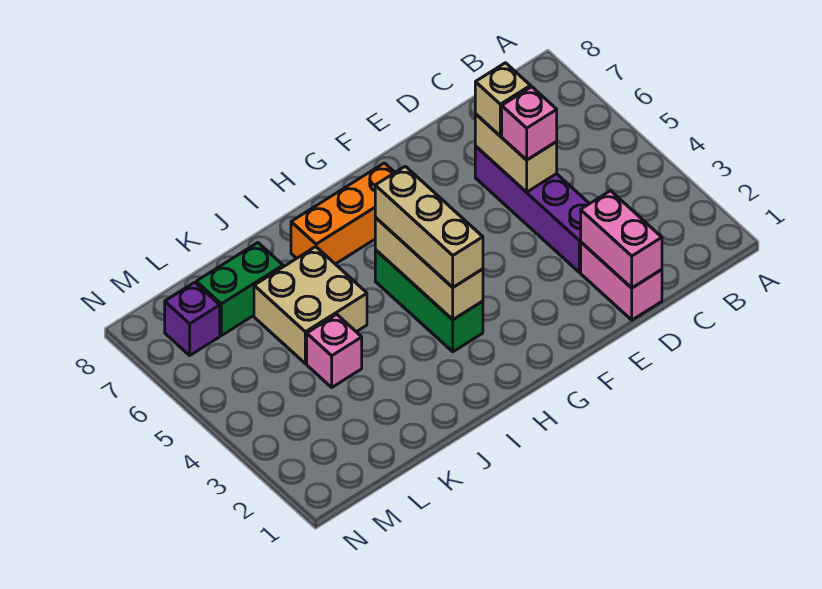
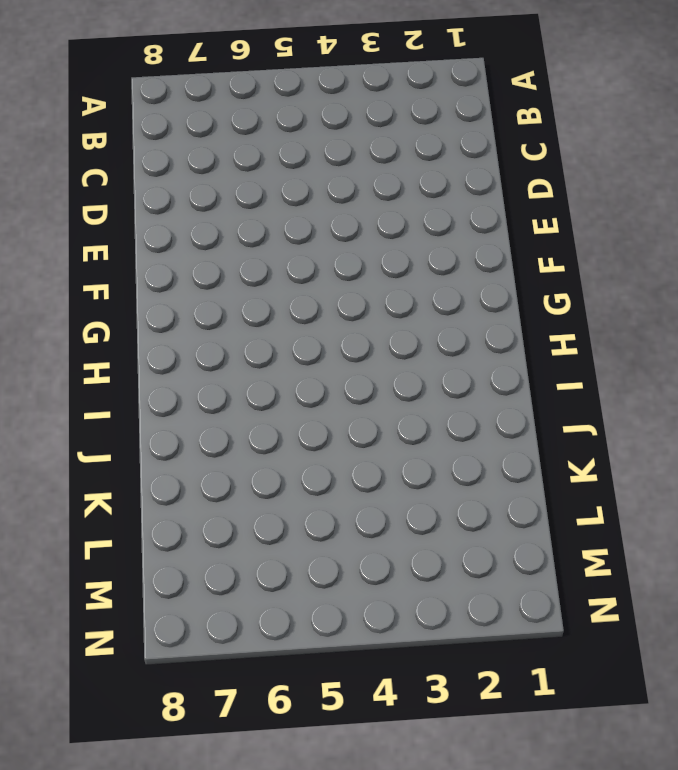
none -> pink 1x2 brick [581,242,662,320]
none -> purple 1x4 brick [475,146,589,272]
none -> orange 1x3 brick [291,163,395,264]

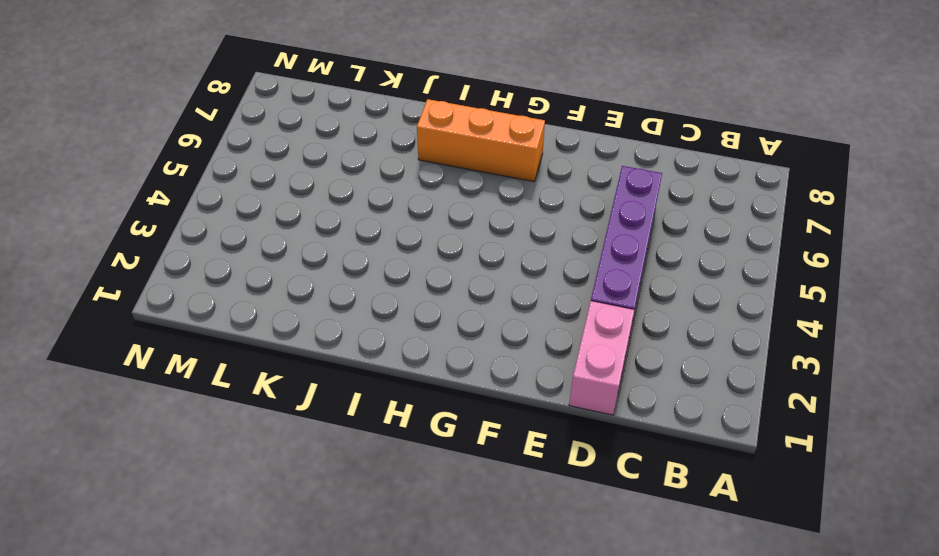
none -> green 1x3 brick [375,250,483,352]
none -> tan 2x2 brick [254,247,367,364]
none -> pink 1x1 brick [307,314,362,387]

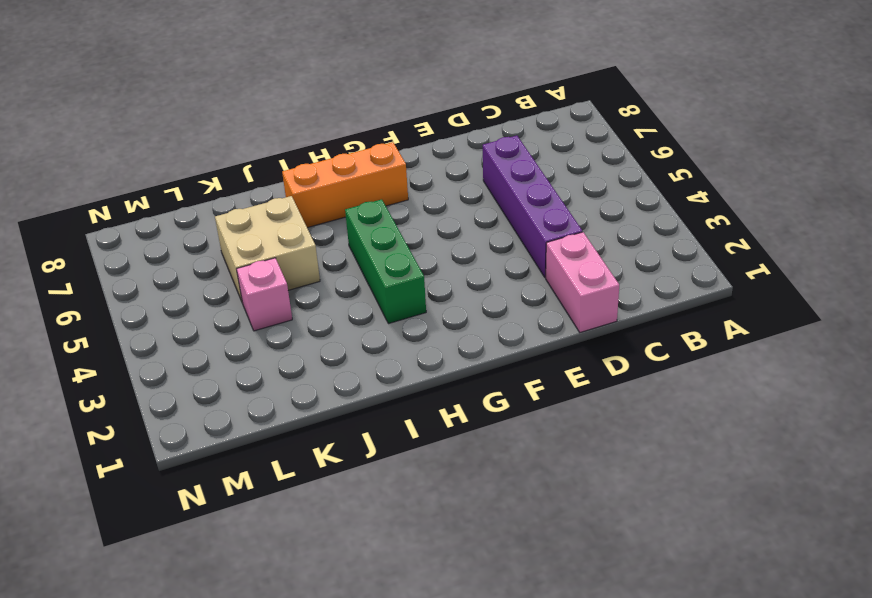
none -> green 1x2 brick [196,243,283,336]
none -> purple 1x1 brick [165,282,220,355]
none -> pink 1x2 brick [581,191,662,288]

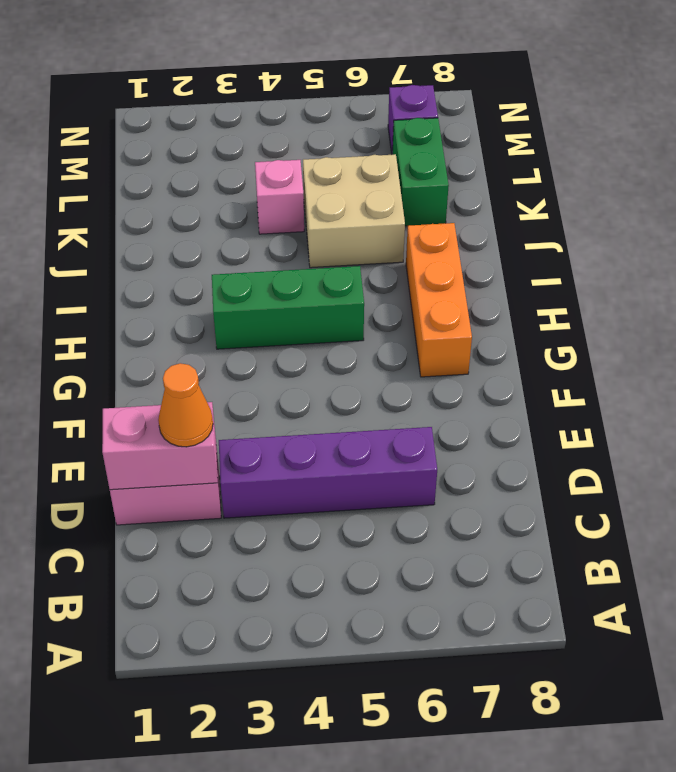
orange 1x1 cone [158,363,213,447] -> none
none -> tan 1x2 brick [475,114,557,192]
none -> tan 1x3 brick [375,218,483,320]
none -> pink 1x1 brick [502,87,557,160]

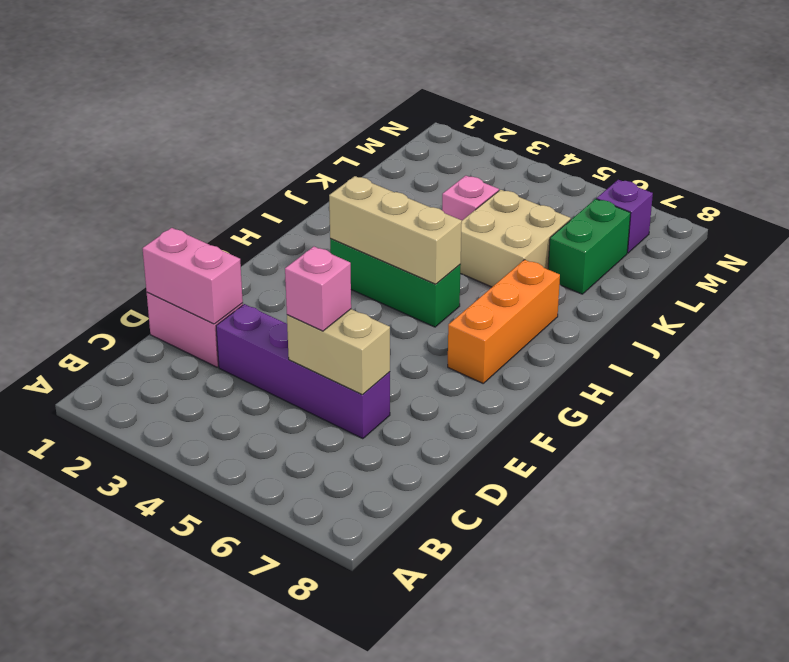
none -> tan 1x1 brick [475,63,531,136]
none -> tan 1x3 brick [375,166,483,287]

